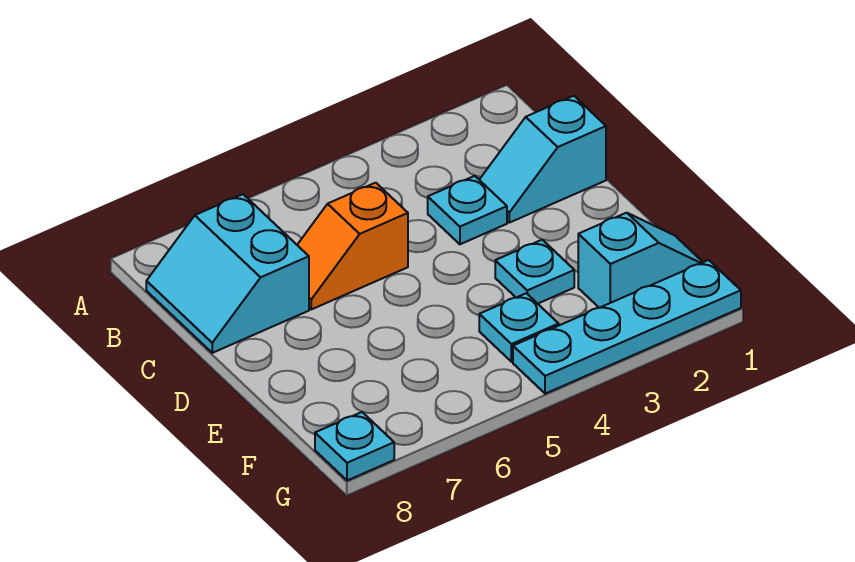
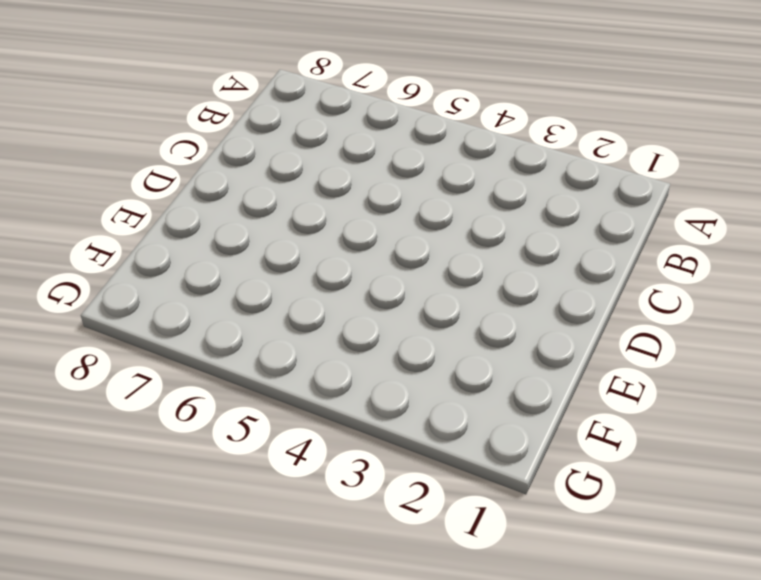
none -> cyan 2x2 slope [146,194,309,353]
none -> cyan 1x2 slope [479,96,606,223]

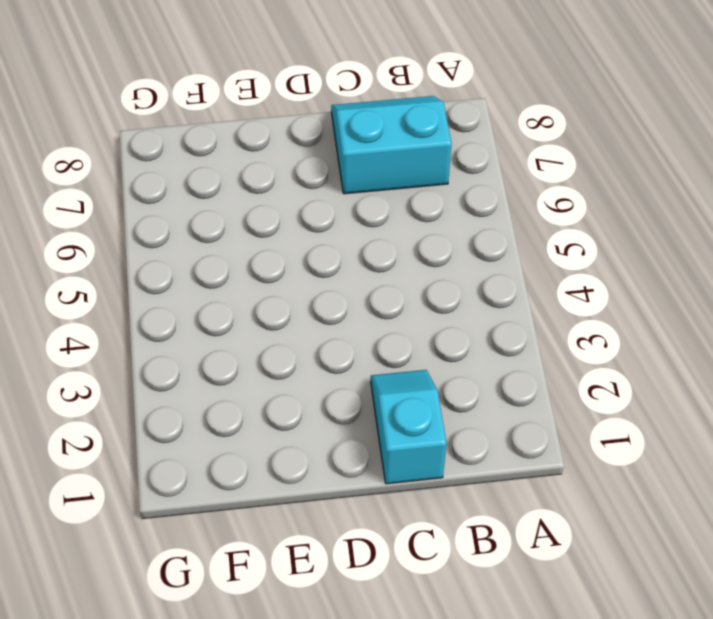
none -> cyan 1x1 plate [428,176,507,244]
none -> orange 1x2 slope [297,183,408,309]

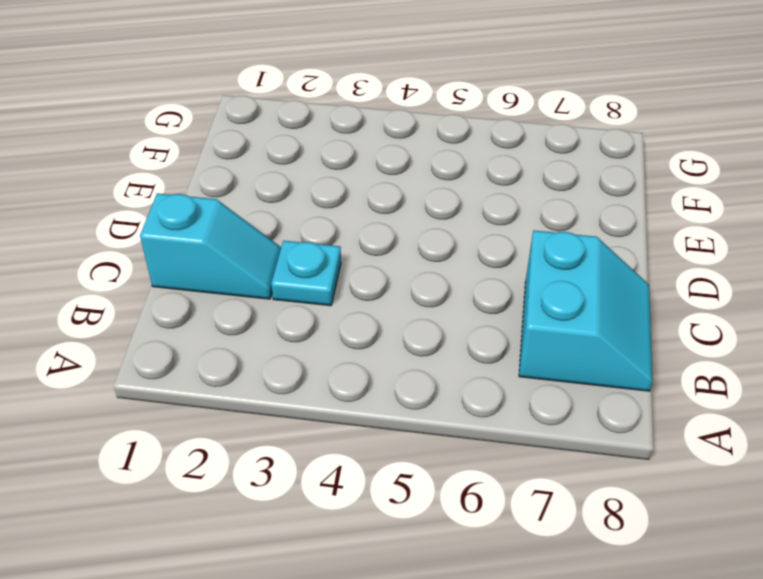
none -> orange 1x2 slope [297,183,408,309]
none -> cyan 1x1 plate [495,240,574,304]

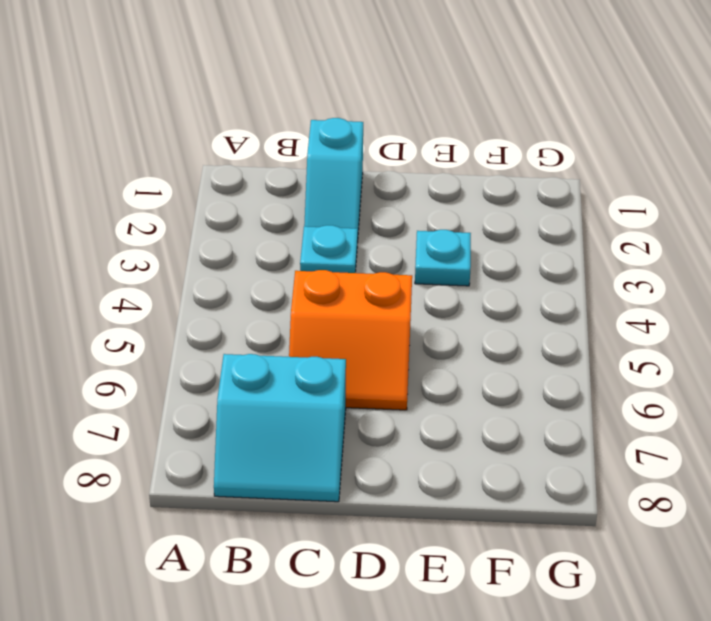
orange 2x2 slope [289,270,412,410] -> orange 1x2 slope [297,183,408,309]
none -> cyan 1x2 slope [578,213,703,308]
none -> cyan 1x1 plate [479,293,559,362]

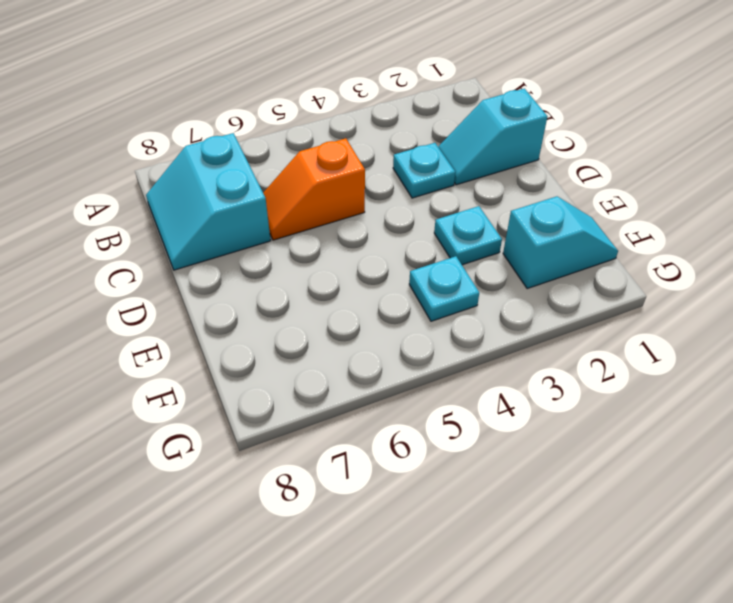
none -> cyan 1x4 plate [513,260,741,394]
none -> cyan 1x1 plate [315,412,394,480]

